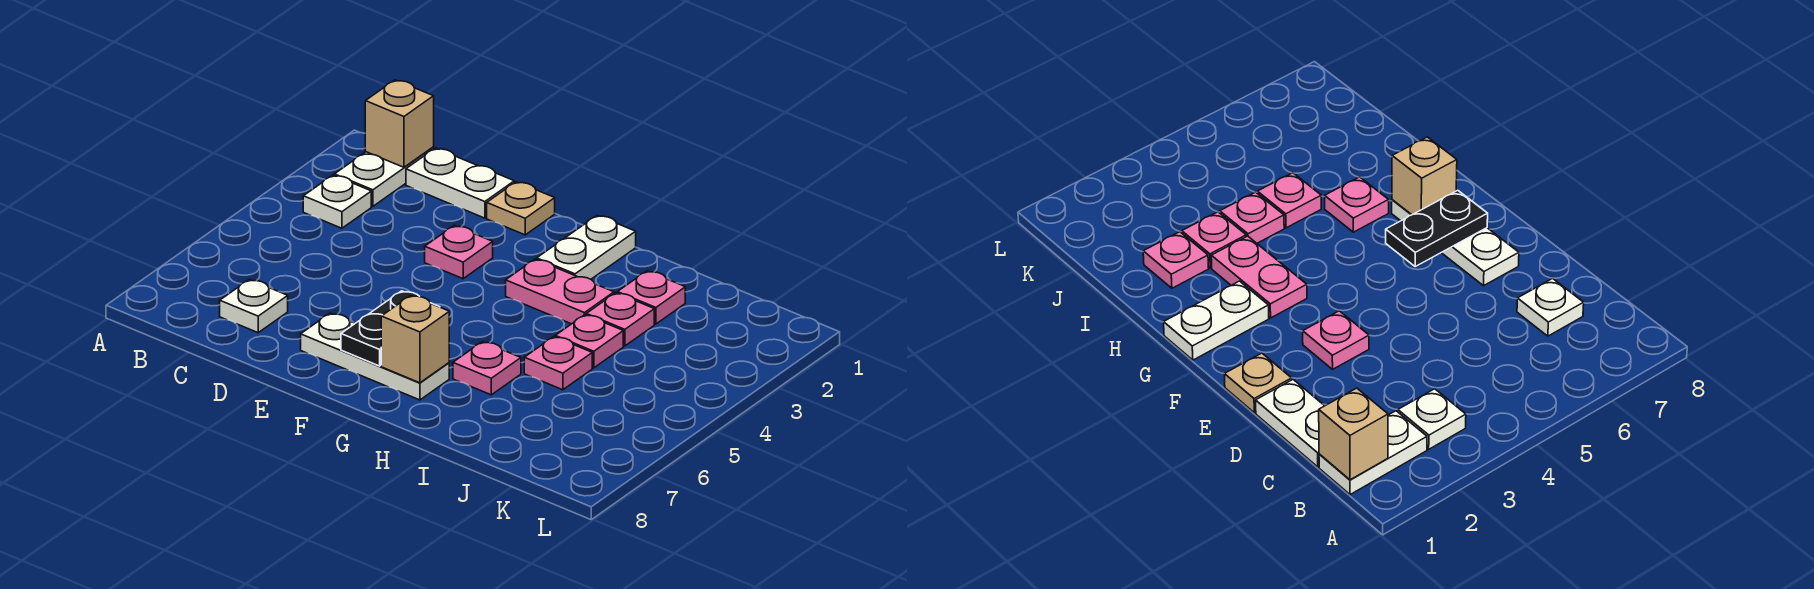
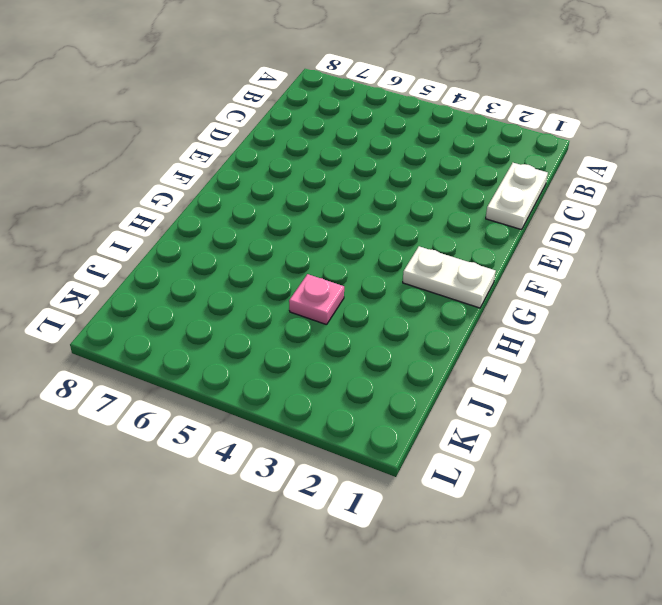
none -> white 1x2 plate [334,147,434,206]
none -> white 1x1 plate [303,175,371,228]
none -> white 1x1 plate [220,279,288,333]

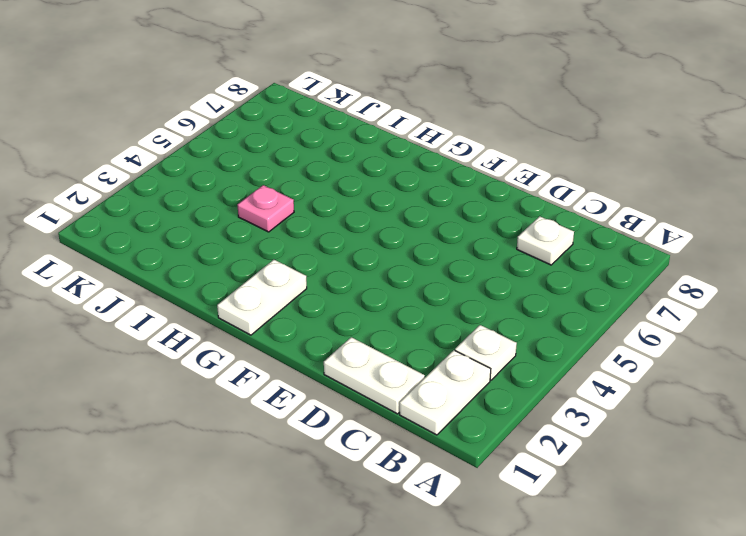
none -> tan 1x1 plate [487,182,555,235]
none -> pink 1x1 plate [425,226,493,279]
none -> white 1x3 plate [301,313,449,400]

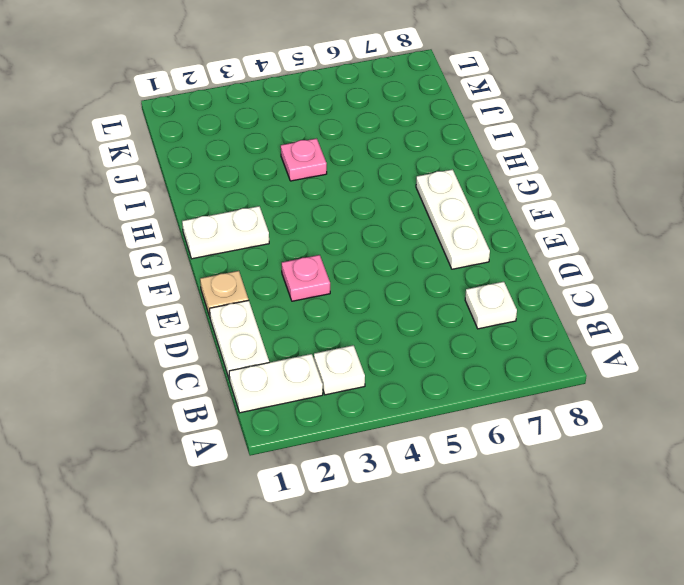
none -> pink 1x2 plate [506,259,614,324]
none -> pink 1x1 plate [453,342,521,395]
none -> pink 1x1 plate [617,271,685,324]

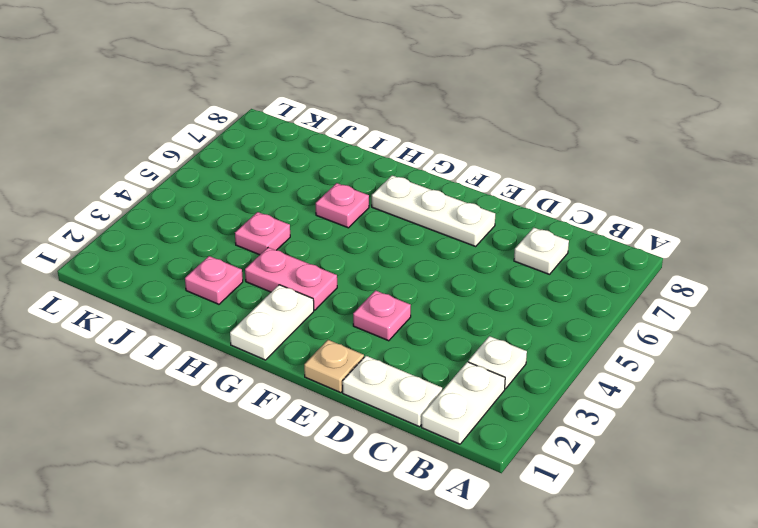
none -> pink 1x1 plate [586,293,654,346]
none -> pink 1x1 plate [524,337,592,390]
none -> tan 1x1 brick [365,80,434,167]

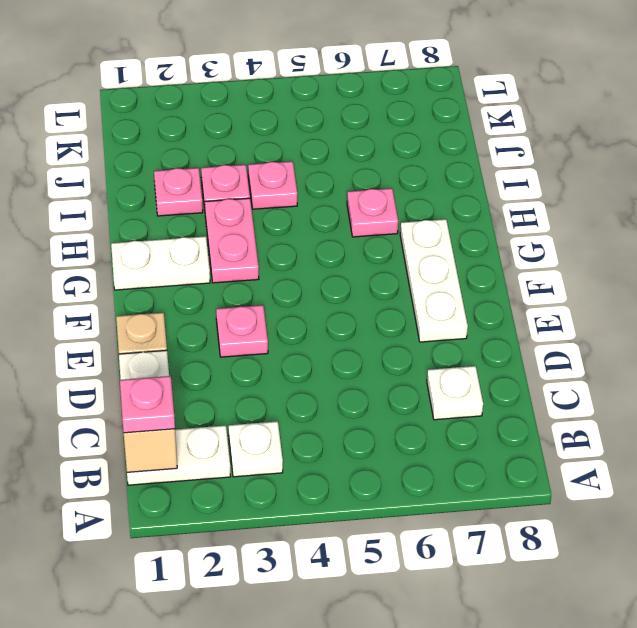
pink 1x1 plate [120,376,175,433] -> pink 1x1 plate moved to [524,337,592,390]
none -> black 1x2 plate [341,291,439,366]
none -> tan 1x1 brick [381,295,449,383]

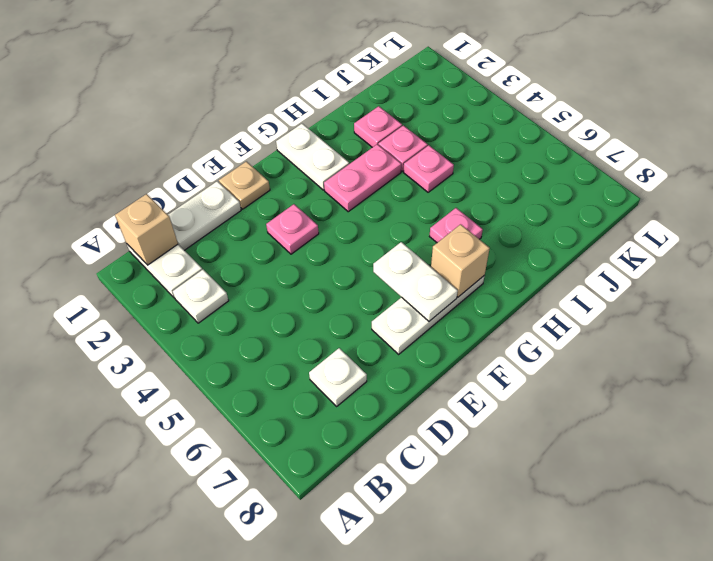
white 1x2 plate [373,242,458,321] -> black 1x2 plate [341,291,439,366]
none -> pink 1x1 plate [524,337,592,390]

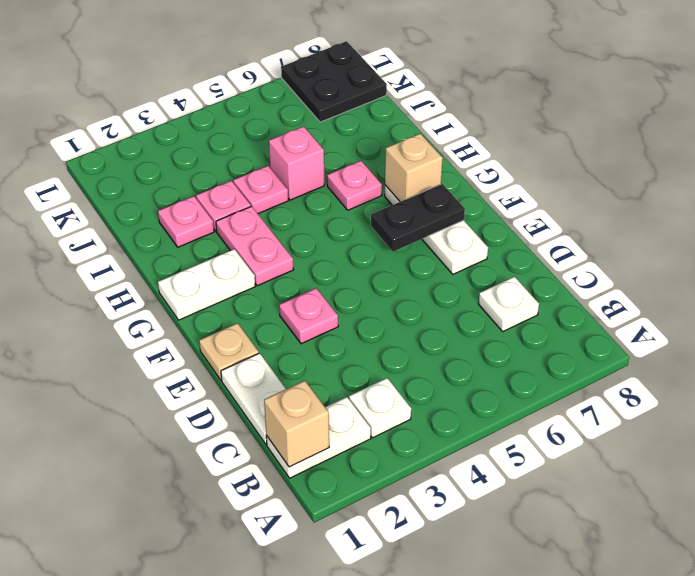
pink 1x1 brick [269,126,324,200] -> pink 1x1 plate [524,337,592,390]
black 2x2 plate [281,41,387,122] -> none

